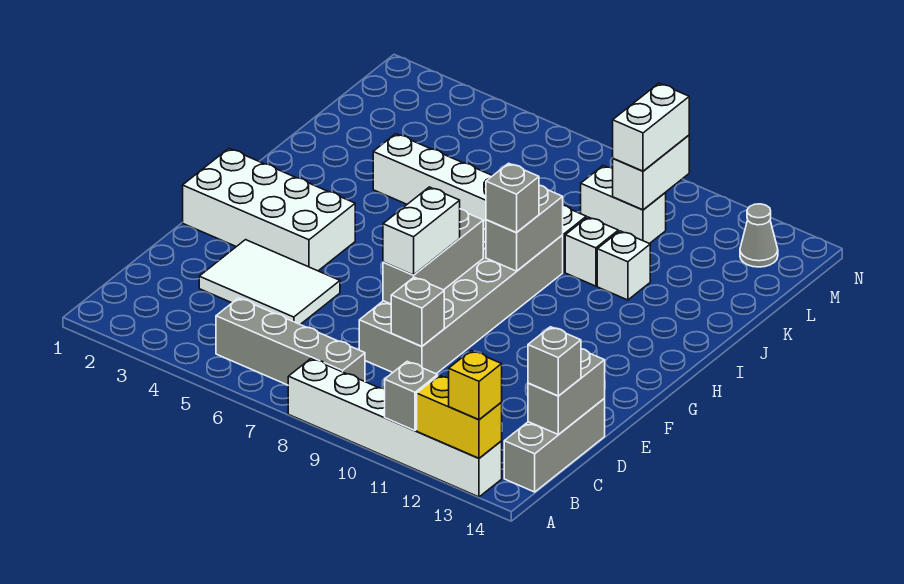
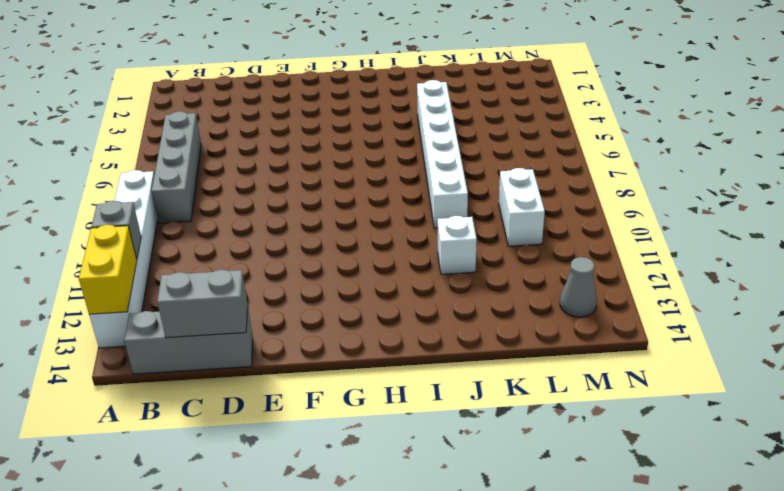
none -> white 2x3 tile [199,240,340,324]
none -> grey 2x6 brick [359,220,563,374]
none -> white 2x4 brick [183,149,355,271]

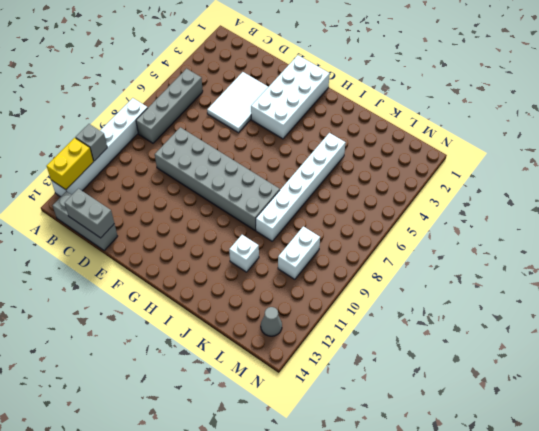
none -> white 1x1 brick [565,217,618,286]
none -> grey 1x1 brick [391,277,444,346]
none -> grey 1x3 brick [383,209,483,304]

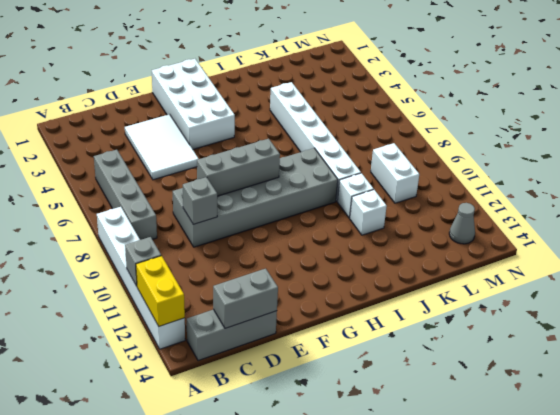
none -> grey 1x2 brick [486,185,563,271]
none -> white 1x2 brick [613,135,689,210]
none -> yellow 1x1 brick [449,351,502,420]

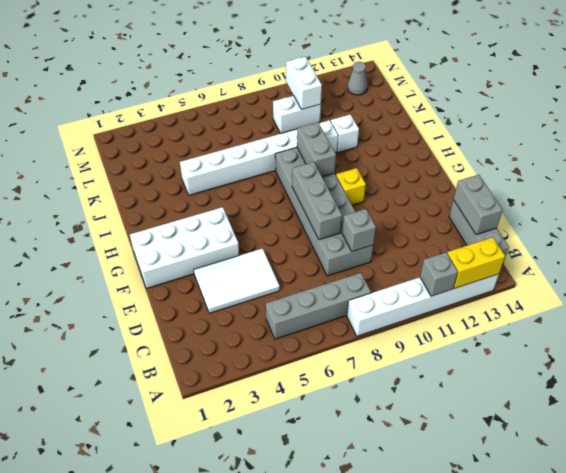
yellow 1x1 brick [336,168,366,205] -> yellow 1x1 brick moved to [449,351,502,420]
none -> grey 1x1 brick [528,327,581,396]
none -> white 1x2 brick [383,187,460,275]
none -> grey 1x1 brick [486,163,539,233]

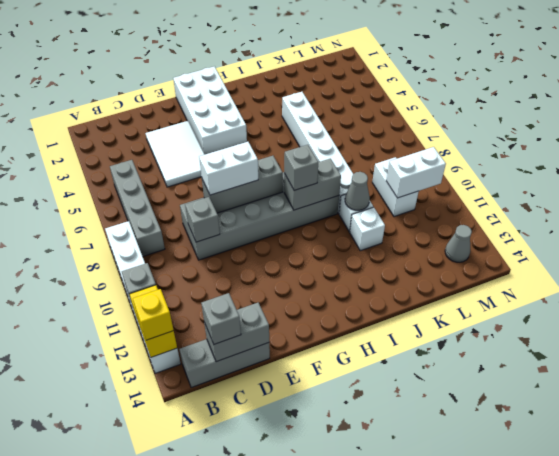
grey 1x1 cone [345,172,370,210] -> none
none -> white 1x2 brick [613,83,689,171]

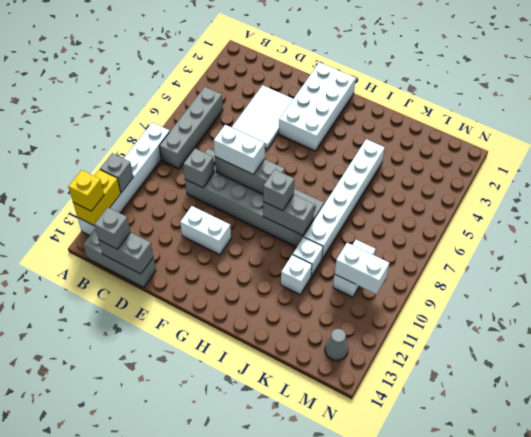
white 1x2 brick [180,206,231,255] -> white 1x2 brick moved to [613,83,689,171]

